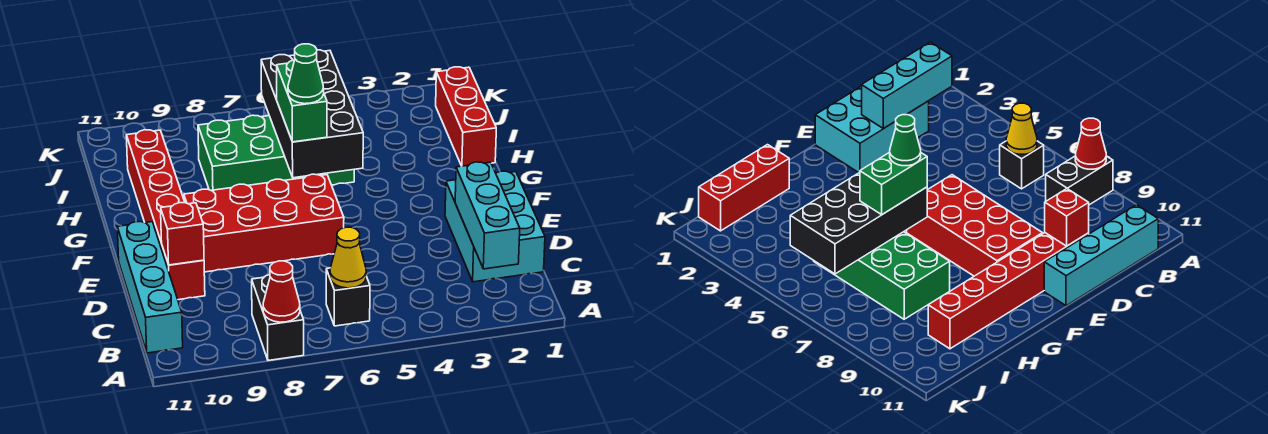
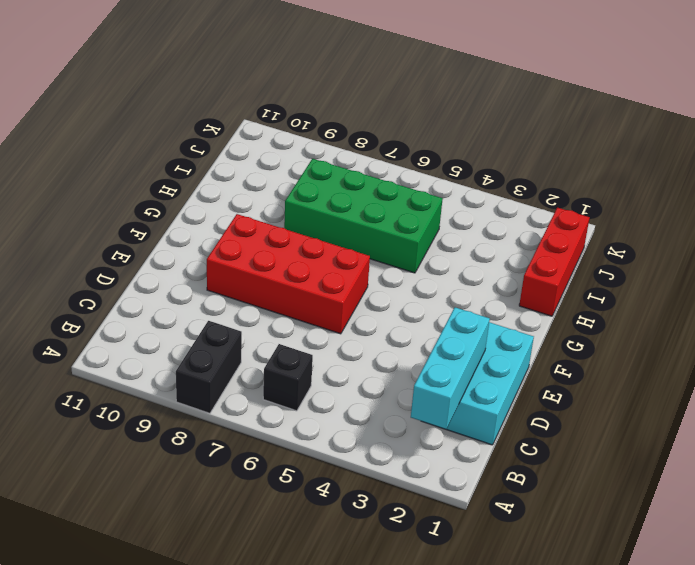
none -> cyan 1x4 brick [117,222,183,353]
none -> red 1x6 brick [126,130,205,300]
none -> red 1x1 cone [263,261,300,322]

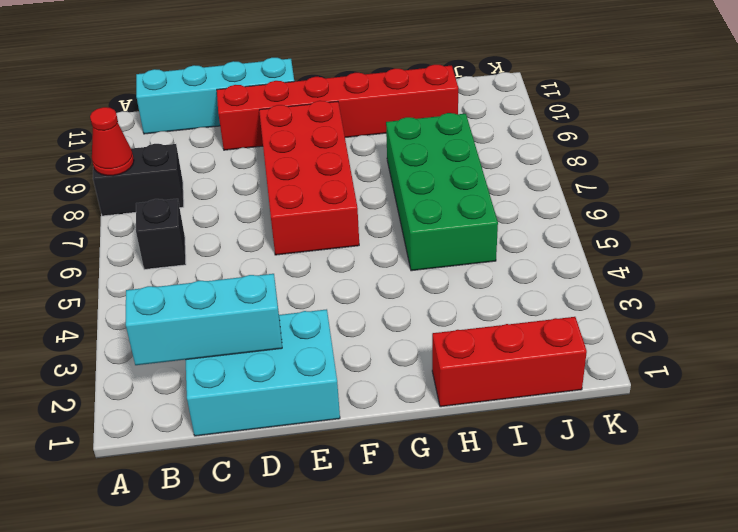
none -> yellow 1x1 cone [330,227,366,288]
none -> red 1x1 brick [161,203,204,265]
none -> black 2x4 brick [261,50,363,178]

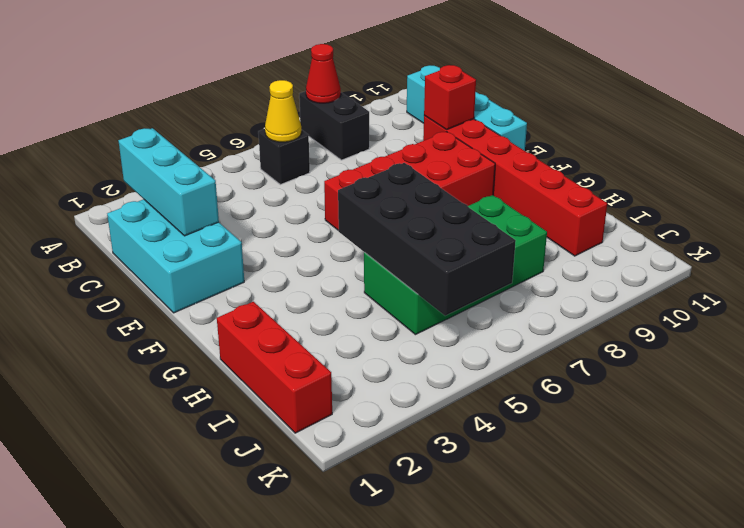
none -> green 1x2 brick [277,60,327,142]
none -> green 1x1 cone [288,44,324,104]

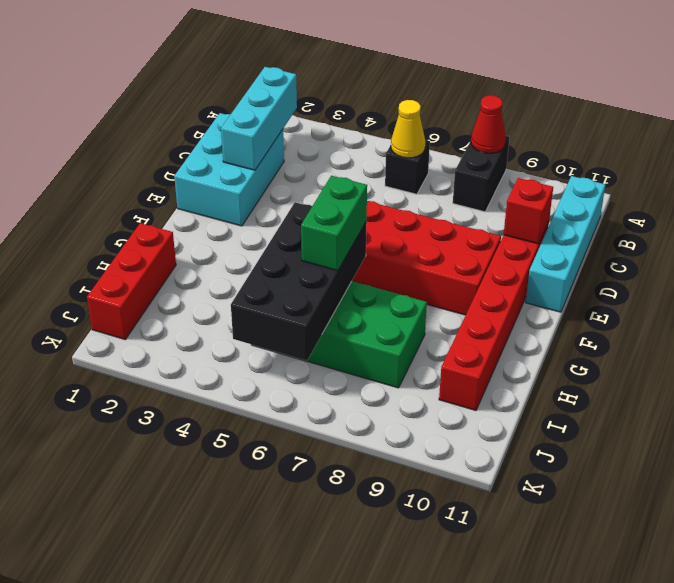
none -> green 1x1 cone [288,44,324,104]

